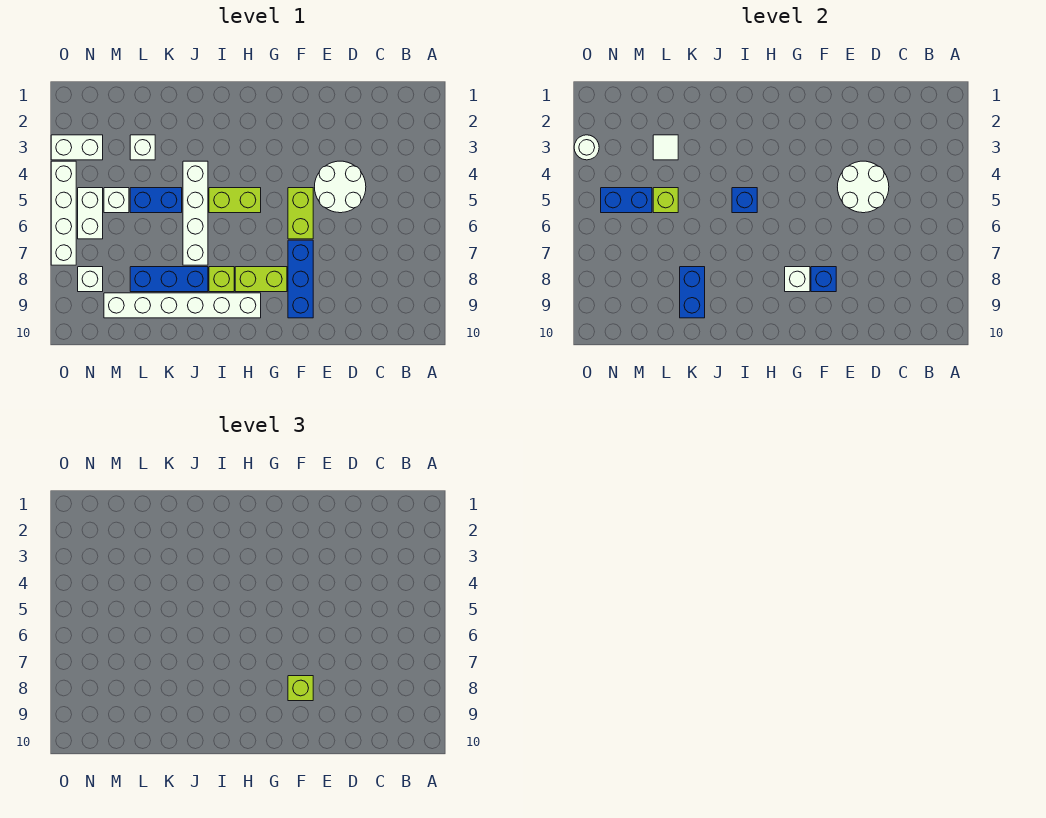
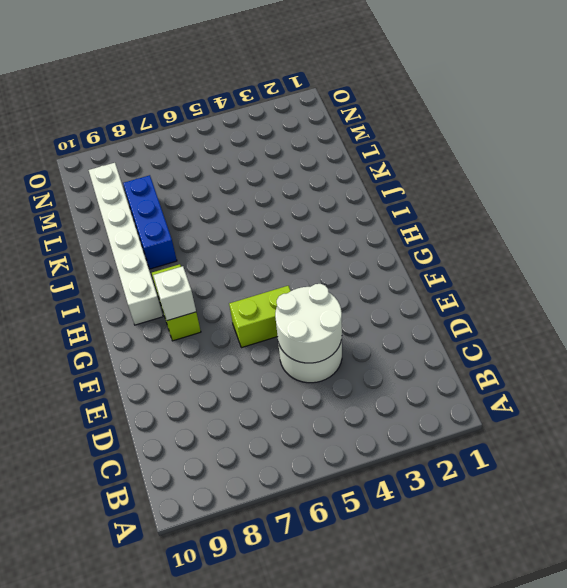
none -> blue 1x3 brick [288,240,313,318]
none -> lime 1x2 brick [209,188,261,213]
none -> lime 1x1 brick [209,267,234,292]

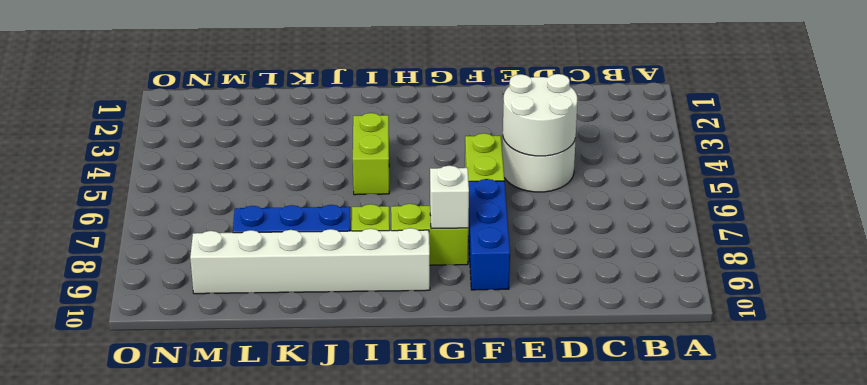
lime 1x2 brick [353,113,389,195] -> lime 1x2 brick turned to [209,188,261,213]
none -> white 1x4 brick [183,161,208,265]
none -> blue 1x2 brick [130,188,182,213]
none -> white 1x1 brick [130,135,155,160]

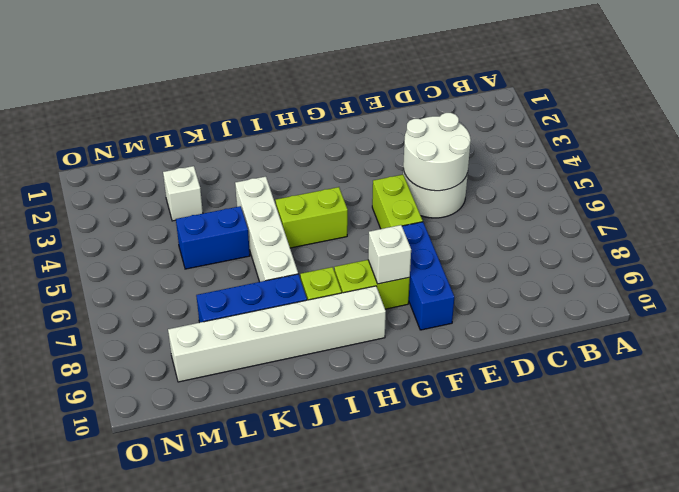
none -> white 1x1 brick [104,188,129,213]
none -> white 1x2 brick [51,135,103,160]
none -> white 1x2 brick [78,188,103,239]

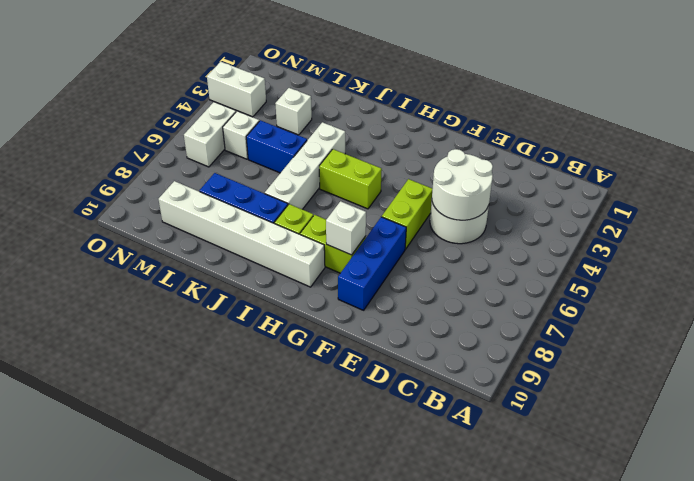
none -> white 1x1 brick [78,267,103,292]
none -> white 1x4 brick [51,161,76,265]
none -> blue 1x1 brick [811,267,836,292]

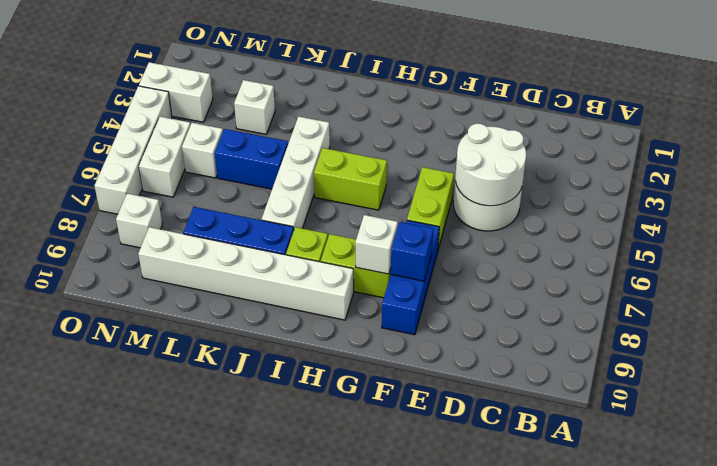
none -> blue 1x1 brick [732,188,757,213]
none -> blue 1x2 brick [680,267,705,318]
none -> white 1x1 tile [653,135,678,160]

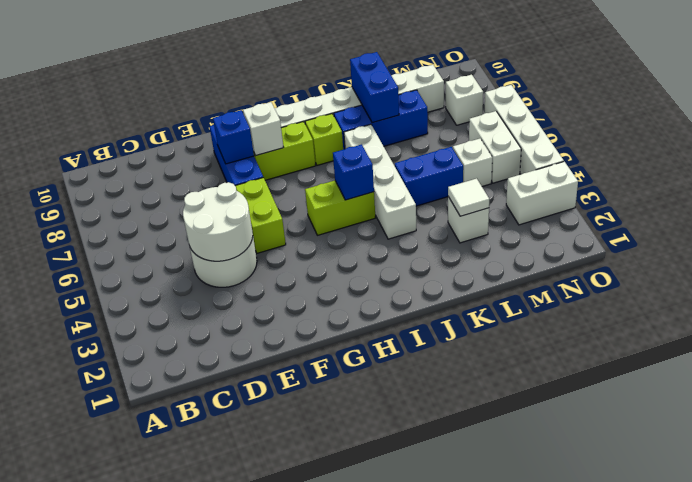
none -> lime 1x1 brick [653,188,678,213]
none -> blue 1x2 brick [601,188,652,213]
none -> white 1x1 round brick [574,135,599,160]

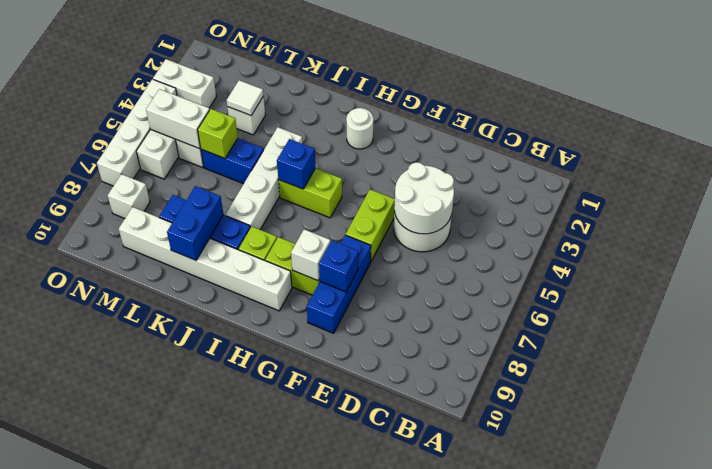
white 1x1 round brick [346,108,373,149] -> white 1x1 round brick moved to [574,135,599,160]
white 1x2 brick [146,89,210,149] -> blue 1x2 brick [601,188,652,213]
none -> lime 1x1 brick [288,676,313,701]

